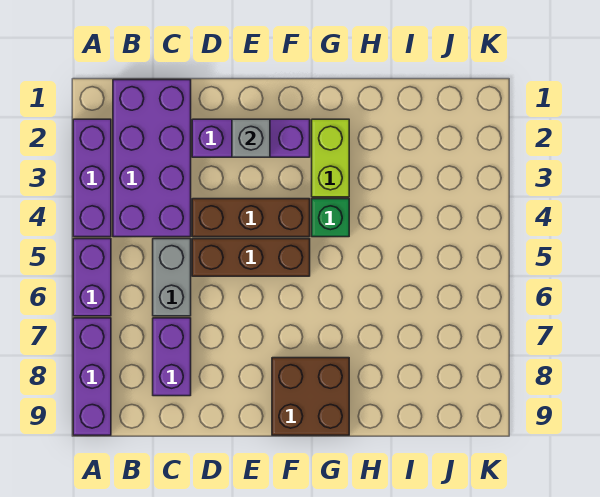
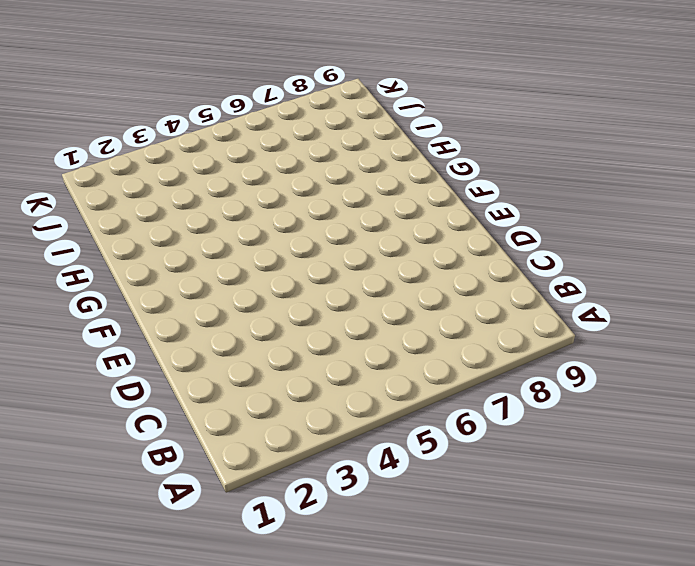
none -> purple 1x3 brick [73,119,111,237]
none -> purple 1x2 brick [73,239,111,316]
none -> purple 1x3 brick [73,318,111,435]

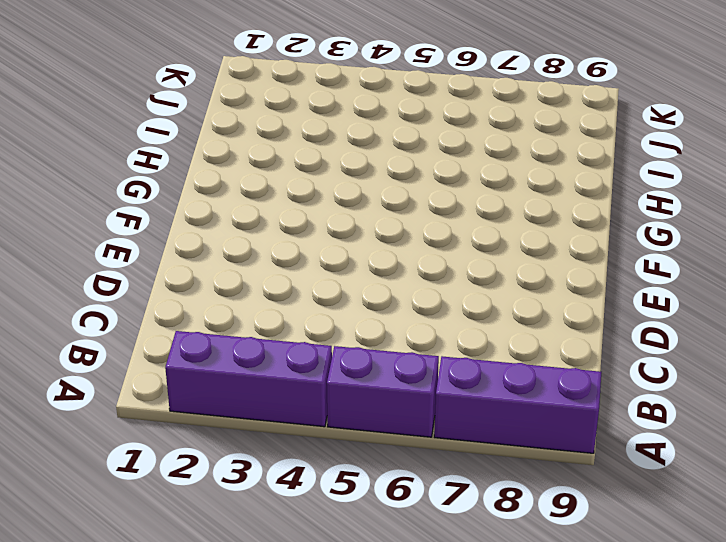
none -> purple 2x4 brick [113,80,191,237]
none -> grey 1x2 brick [153,239,191,316]
none -> purple 1x2 brick [153,318,191,396]

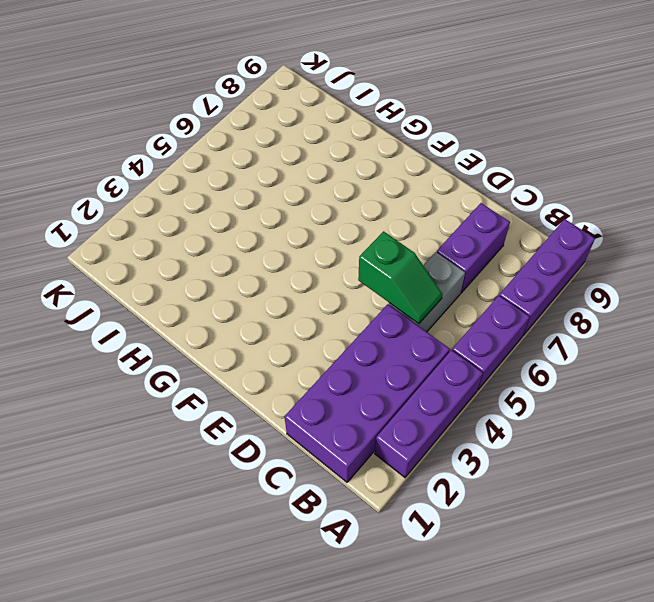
green 1x2 slope [358,231,443,324] -> none
none -> purple 1x3 brick [192,119,310,157]
none -> brown 1x3 brick [192,199,310,237]
none -> brown 1x3 brick [192,239,310,276]

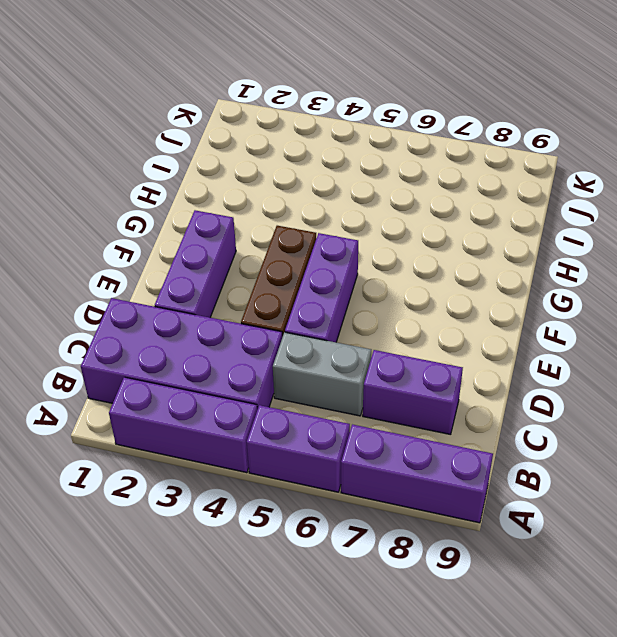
purple 1x3 brick [285,233,358,342] -> brown 1x3 brick [192,239,310,276]
none -> brown 2x2 brick [272,358,349,435]
none -> lime 1x2 brick [312,119,349,197]
none -> green 1x1 brick [312,199,349,237]

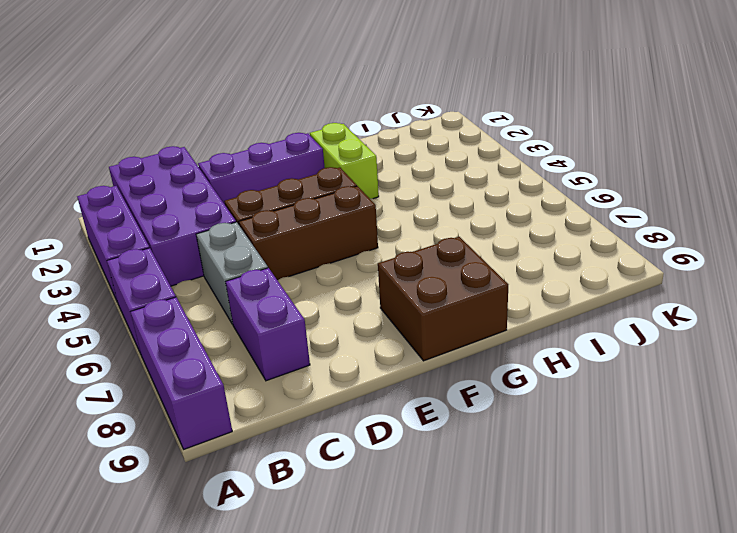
none -> green 1x1 brick [312,199,349,237]
none -> grey 1x1 brick [232,119,270,157]

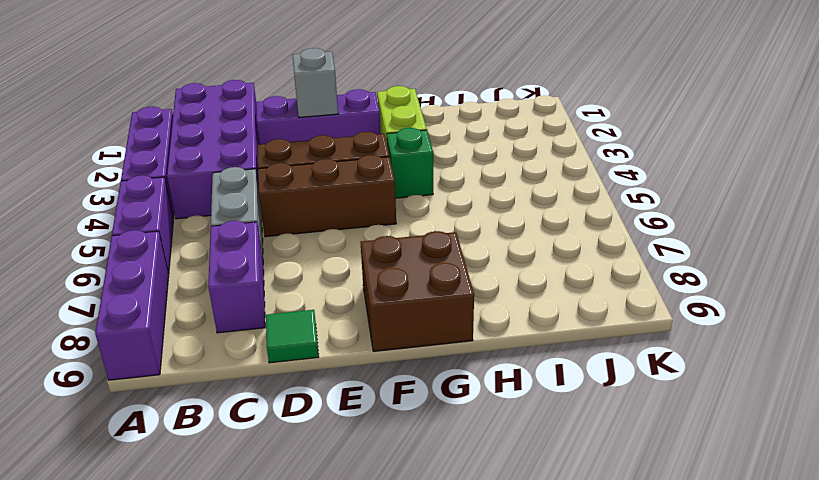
green 1x1 tile [266,310,319,363] -> none

